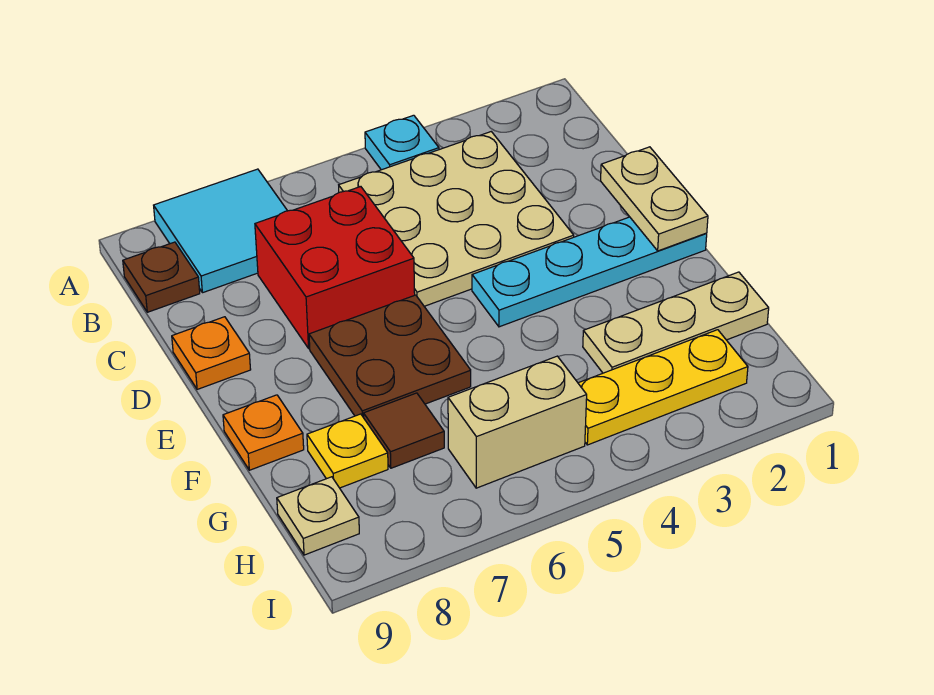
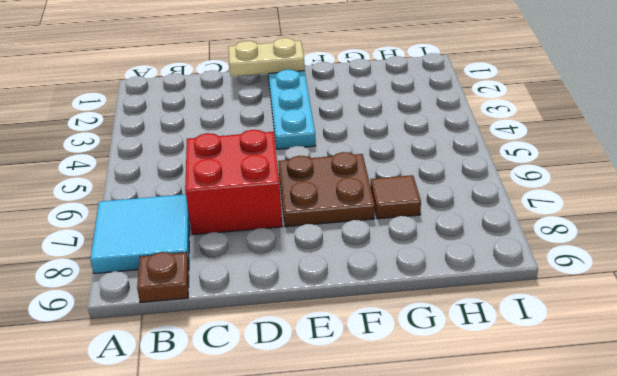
none -> cyan 1x1 plate [365,115,439,170]
none -> tan 3x3 plate [339,132,574,306]
none -> orange 1x1 plate [172,317,251,389]

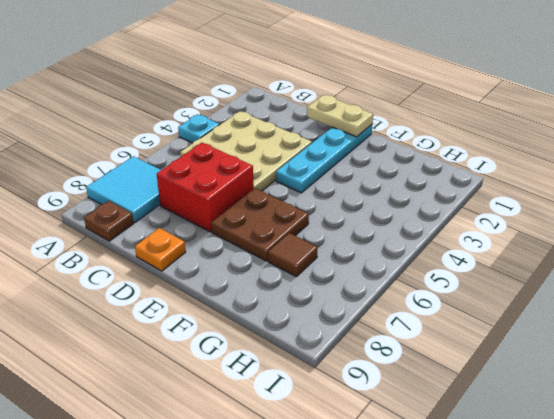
none -> orange 1x1 plate [223,395,304,470]
none -> tan 1x3 plate [583,272,769,373]
none -> yellow 1x1 plate [307,414,388,488]

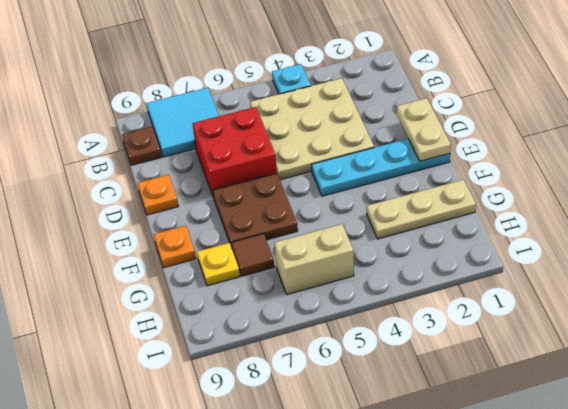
none -> yellow 1x3 plate [578,330,748,445]
none -> tan 1x1 plate [277,477,359,555]

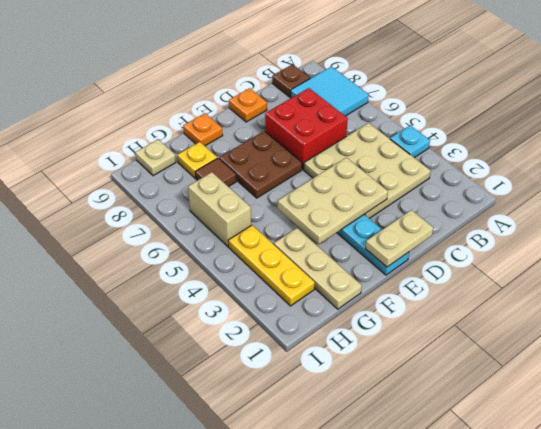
tan 2x3 plate [278,157,388,244] -> none

